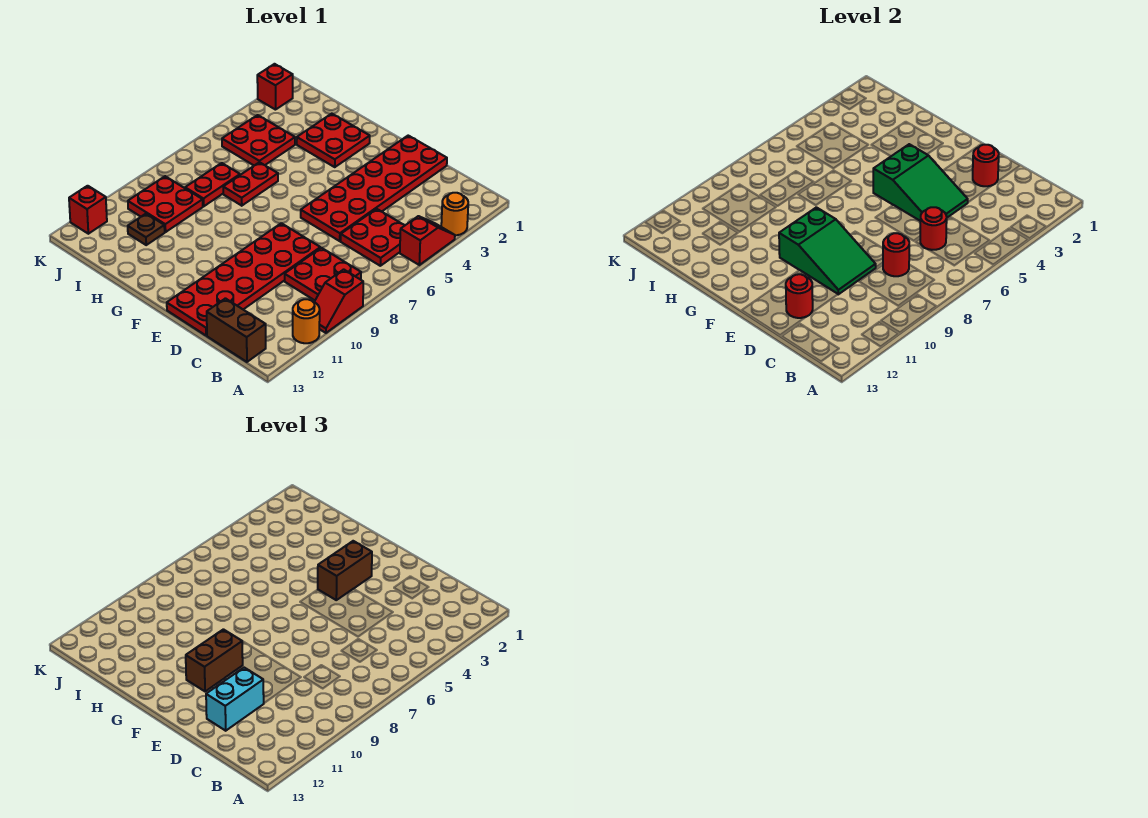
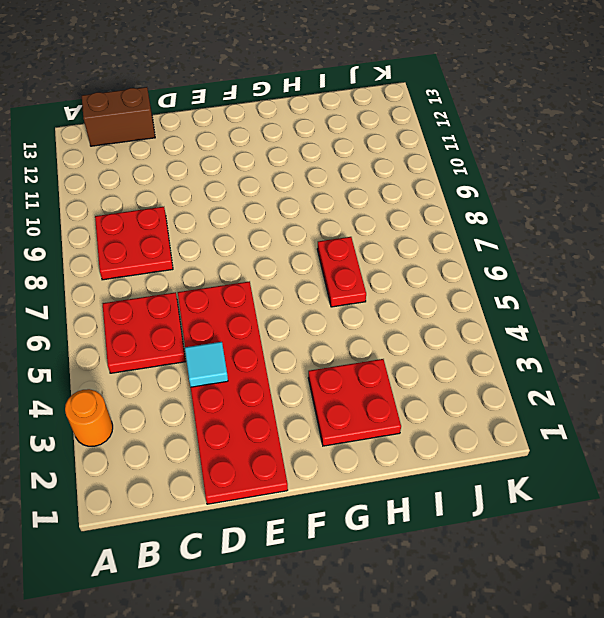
cyan 1x1 tile [185,342,228,387] -> green 2x3 slope [873,144,968,221]
none -> red 1x2 slope [400,216,455,265]
none -> red 1x2 slope [315,269,363,333]
none -> orange 1x1 round brick [293,299,320,343]

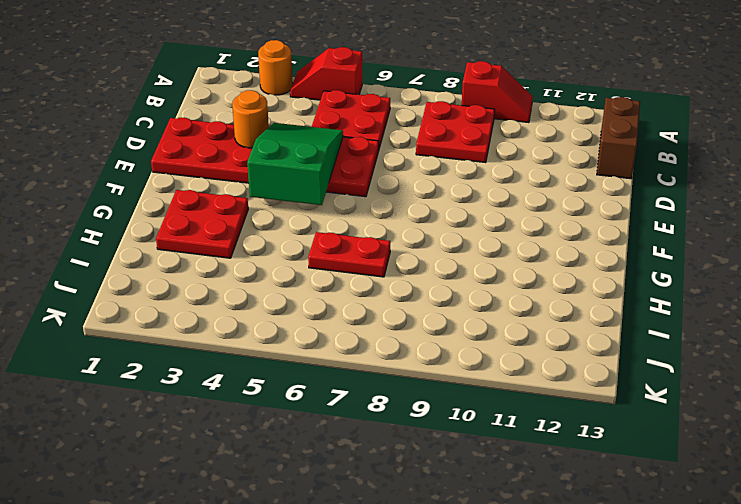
orange 1x1 round brick [232,90,269,148] -> orange 1x1 round brick moved to [293,299,320,343]
none -> red 2x6 plate [167,223,320,336]
none -> red 2x2 plate [222,115,295,165]
none -> red 1x2 plate [185,163,240,206]

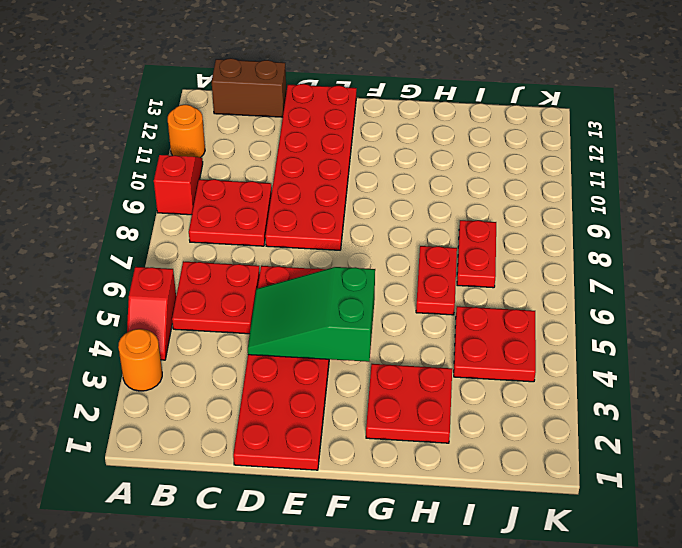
none -> red 2x2 plate [128,176,203,232]
none -> brown 1x1 plate [128,214,165,245]
none -> red 1x1 brick [257,64,293,110]

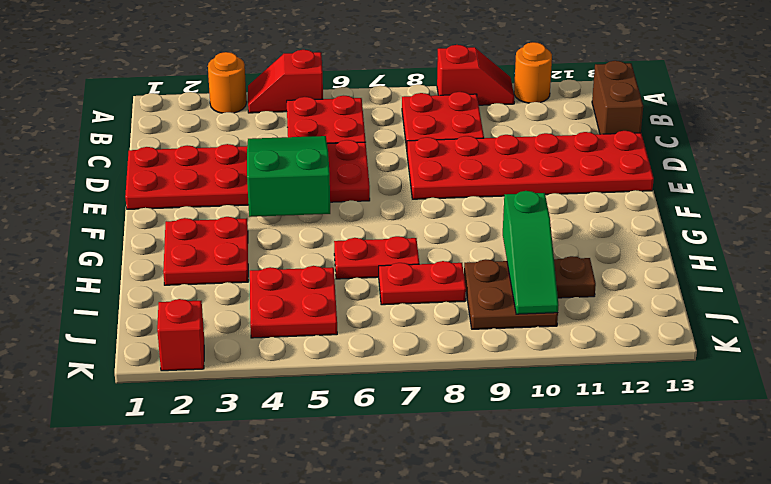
green 1x3 slope [503,191,558,314] -> none
brown 2x2 plate [464,259,558,329] -> red 2x2 plate [128,176,203,232]
none -> red 1x1 brick [69,186,107,234]
none -> red 1x1 round brick [920,207,947,250]
none -> red 1x1 round brick [883,233,909,276]

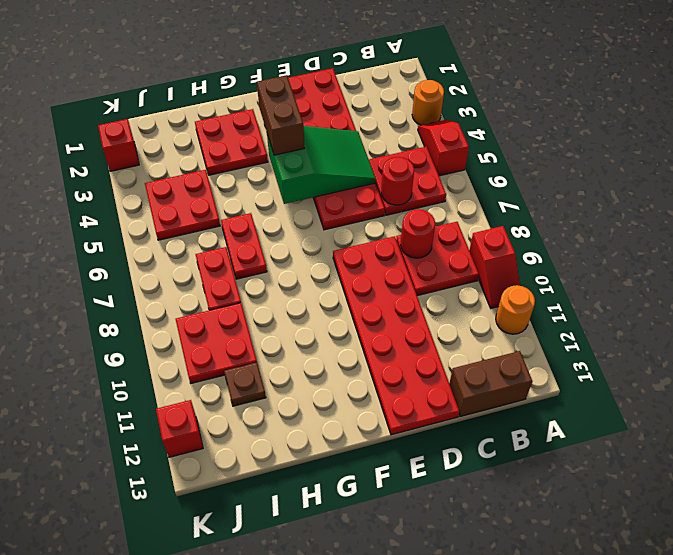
none -> red 1x1 round brick [973,145,999,186]
none -> green 2x3 slope [779,207,876,294]
none -> red 1x1 round brick [786,274,813,318]

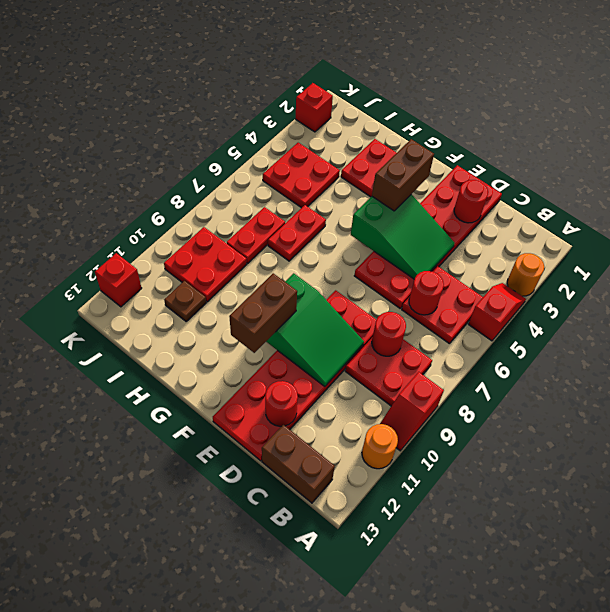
none -> cyan 1x2 brick [206,668,264,731]

